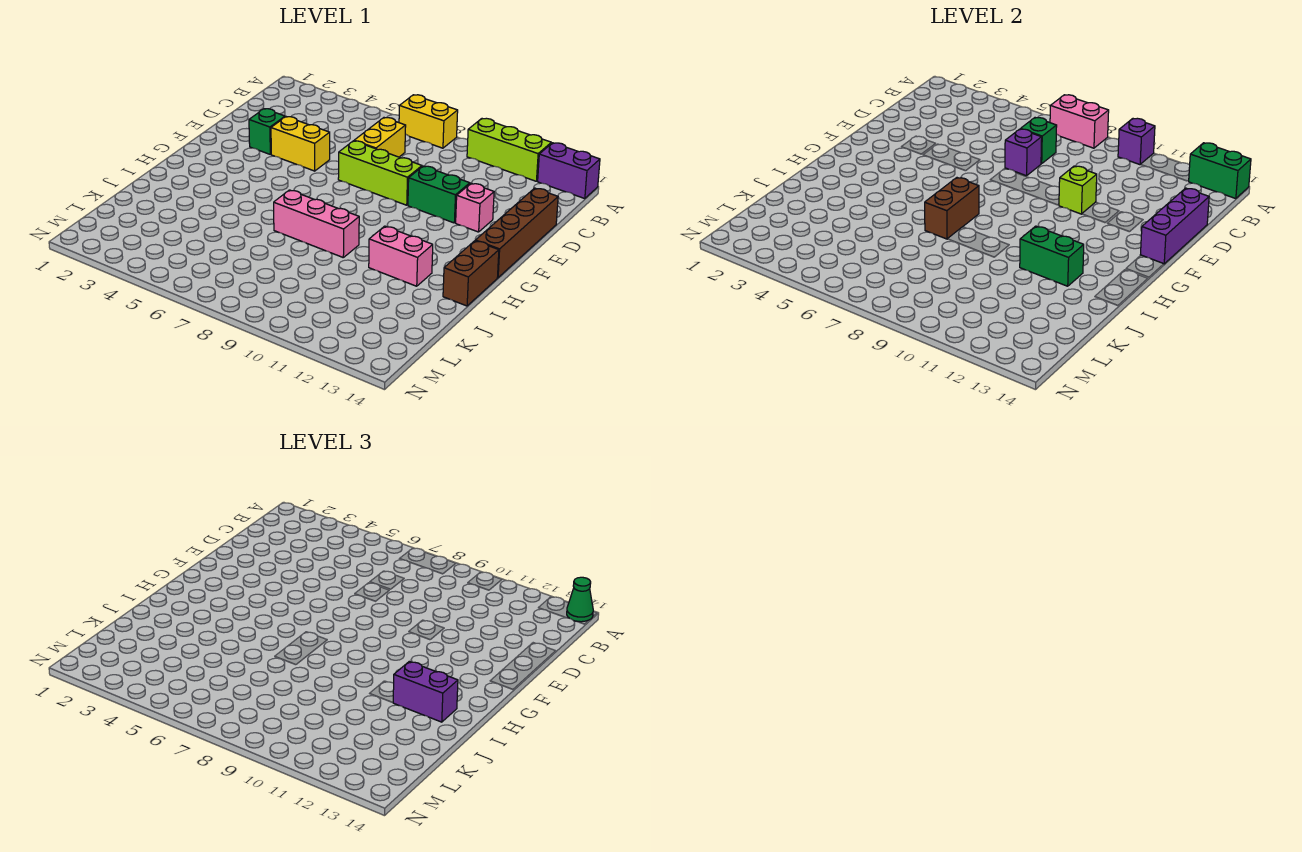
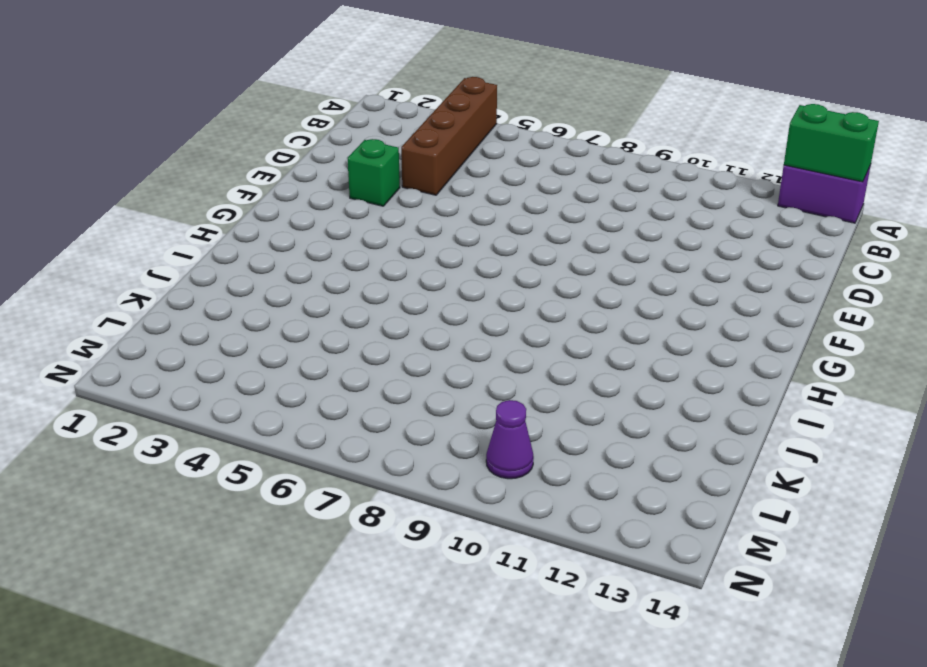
brown 1x4 brick [401,77,497,195] -> brown 1x4 brick moved to [476,188,558,278]
purple 1x1 cone [486,400,534,479] -> none
none -> yellow 1x2 brick [399,95,458,148]
none -> lime 1x3 brick [467,118,551,181]
none -> yellow 1x2 brick [354,118,406,157]

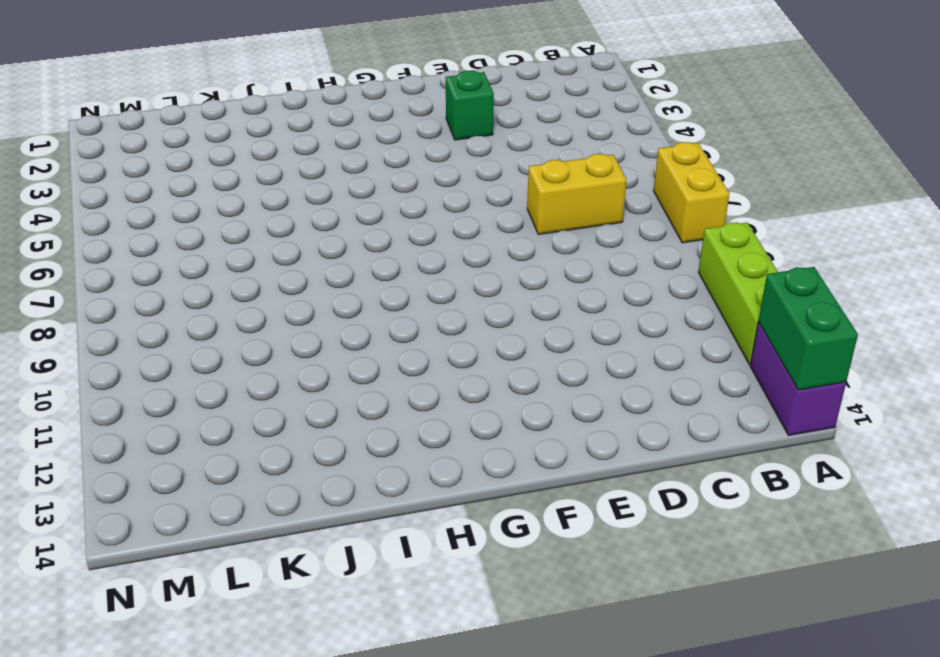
none -> brown 1x4 brick [476,188,558,278]
none -> yellow 1x2 brick [271,117,330,171]
none -> lime 1x3 brick [338,141,422,205]

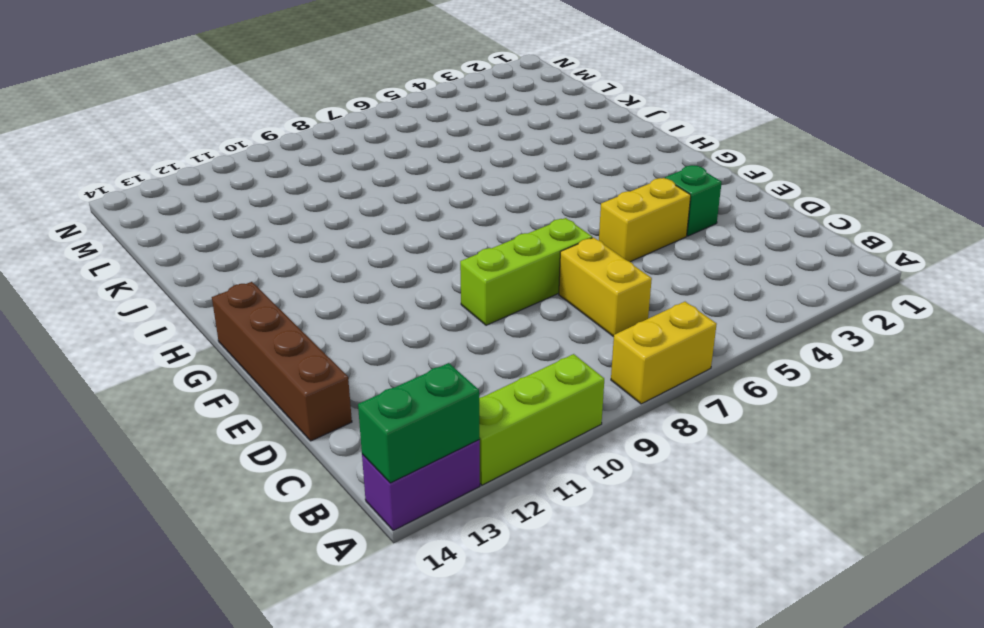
none -> green 1x2 brick [408,166,470,223]
none -> pink 1x1 brick [456,183,494,232]
none -> brown 1x2 brick [443,241,499,306]

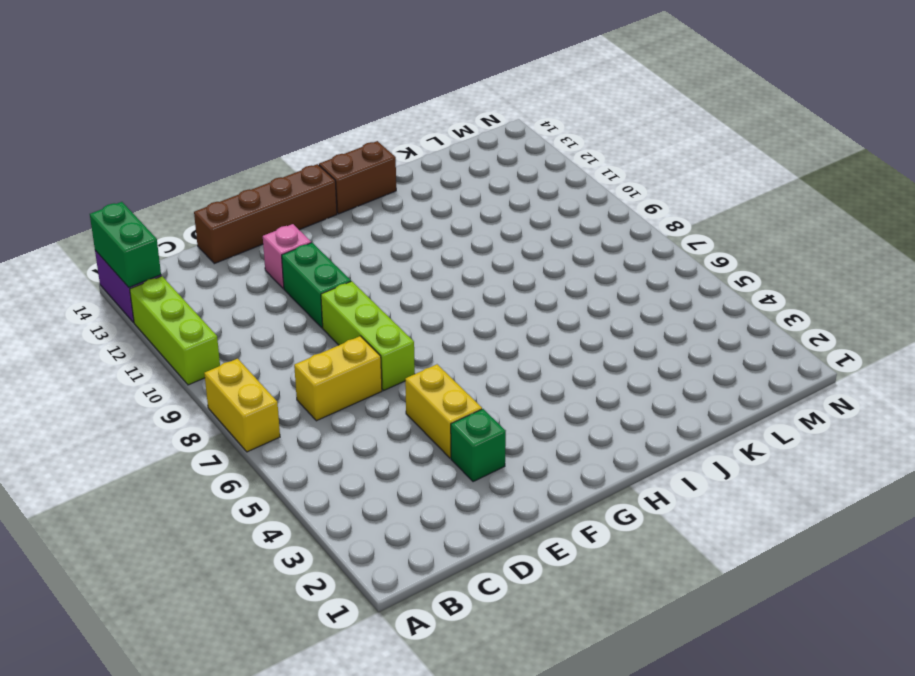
none -> pink 1x3 brick [274,190,359,257]
none -> pink 1x2 brick [369,226,433,286]
none -> pink 1x2 brick [1050,95,1109,148]

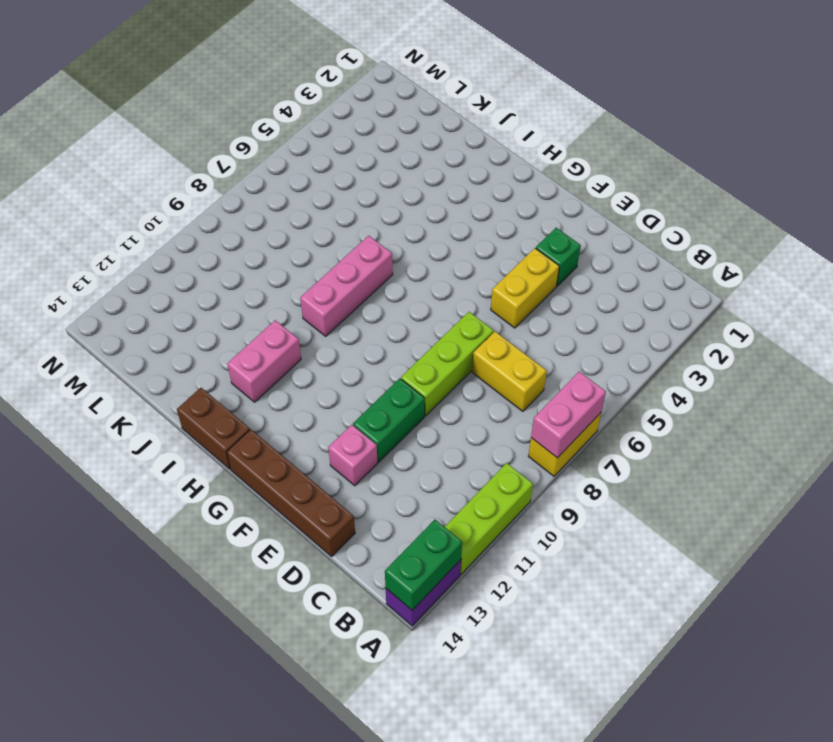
none -> purple 1x1 brick [1118,118,1155,165]
none -> green 1x1 brick [1021,118,1057,164]
none -> purple 1x1 brick [1005,129,1042,176]

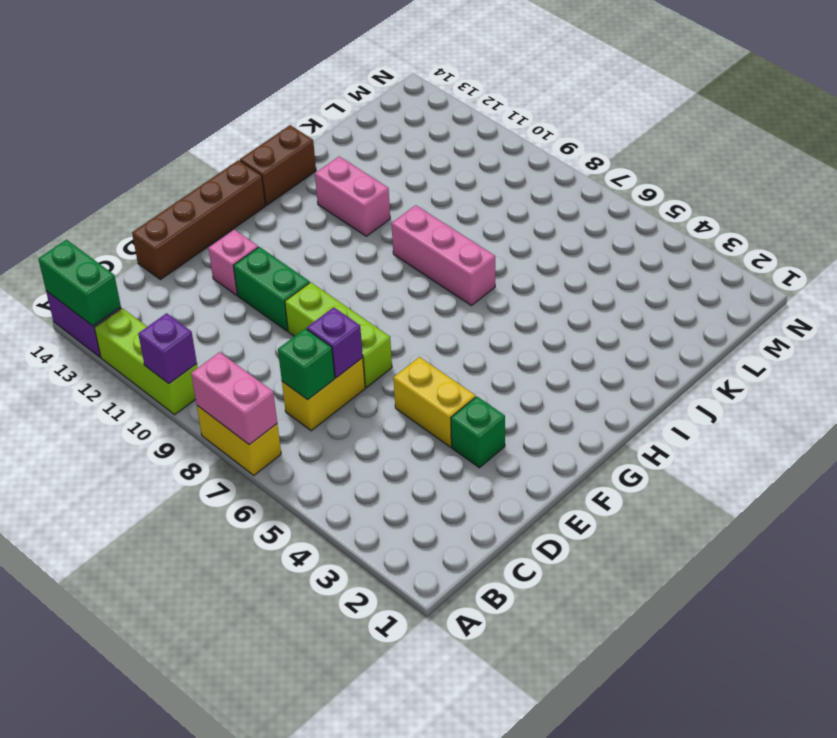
none -> purple 1x3 brick [1140,188,1209,264]
none -> lime 1x1 brick [1059,166,1097,214]
none -> brown 1x2 brick [925,178,979,239]

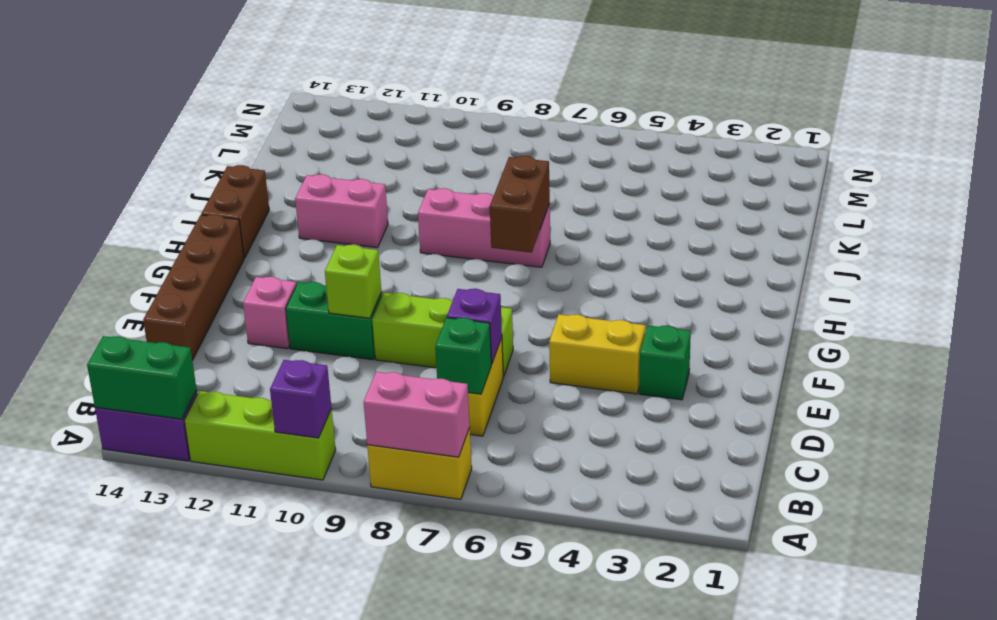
none -> purple 1x3 brick [1140,188,1209,264]
none -> green 1x2 brick [1020,226,1084,286]
none -> green 1x1 cone [567,577,593,622]

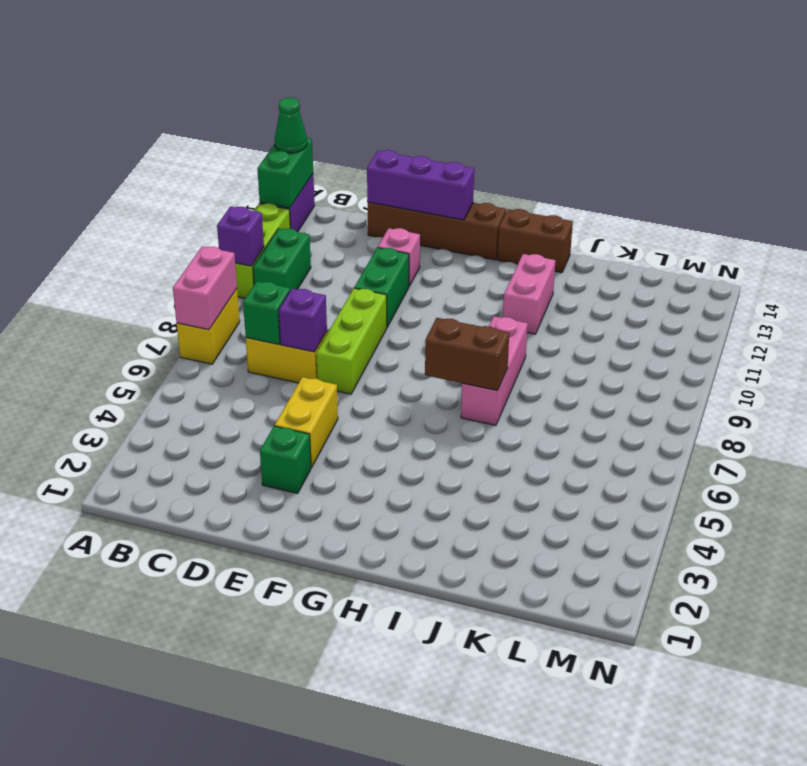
green 1x2 brick [253,228,311,290] -> green 1x2 brick moved to [1020,226,1084,286]
none -> lime 1x1 brick [1059,166,1097,214]
none -> purple 1x2 brick [393,662,458,722]

